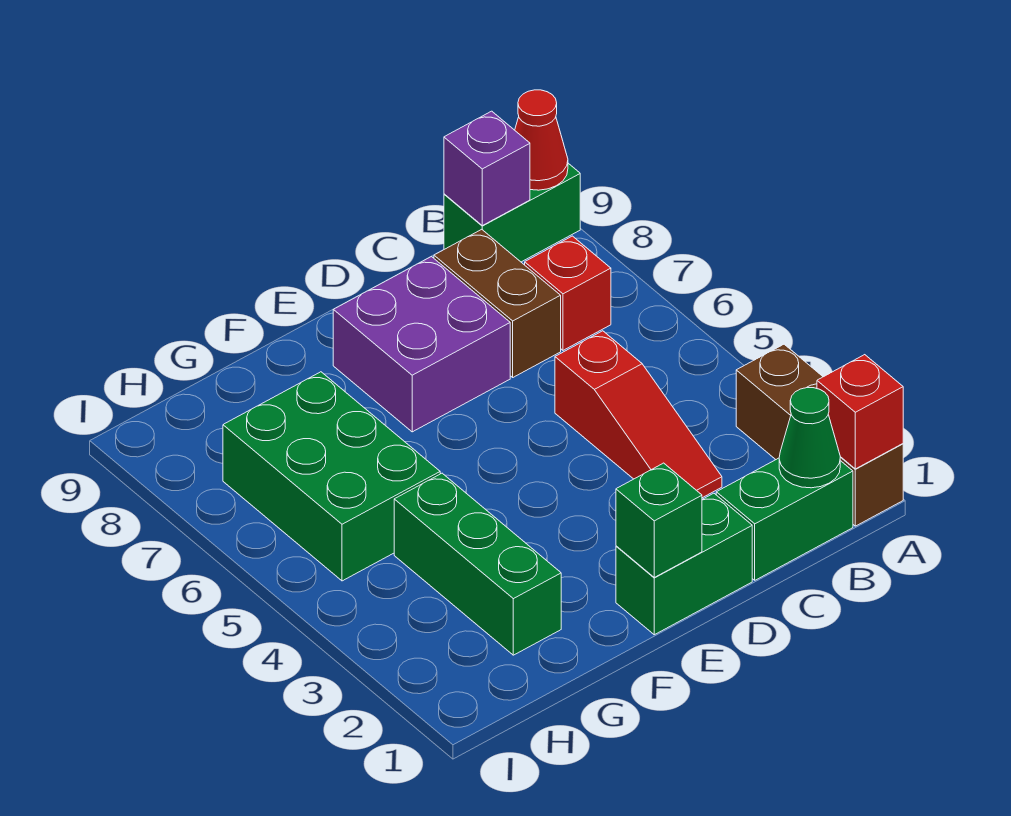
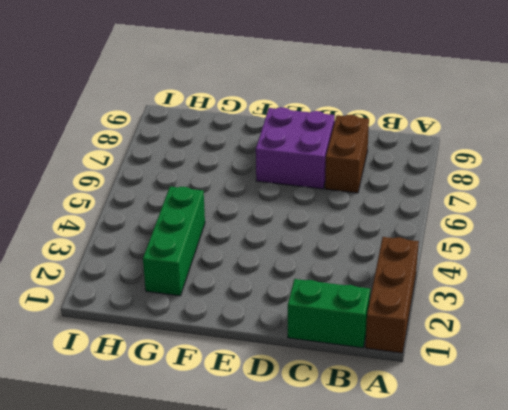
none -> green 1x2 brick [444,163,580,262]
none -> red 1x1 brick [525,236,611,350]
none -> red 1x3 slope [555,331,722,498]

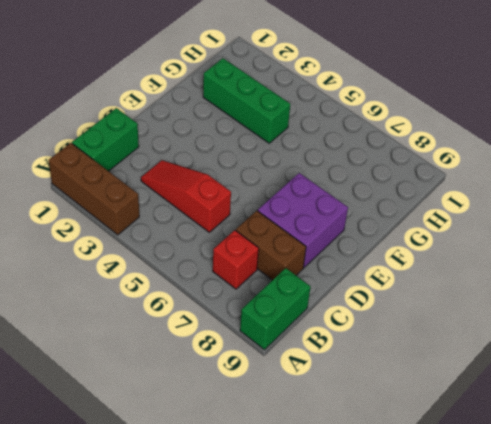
none -> green 1x2 brick [616,493,752,635]
none -> green 2x3 brick [223,372,440,581]
none -> red 1x1 brick [817,355,903,469]

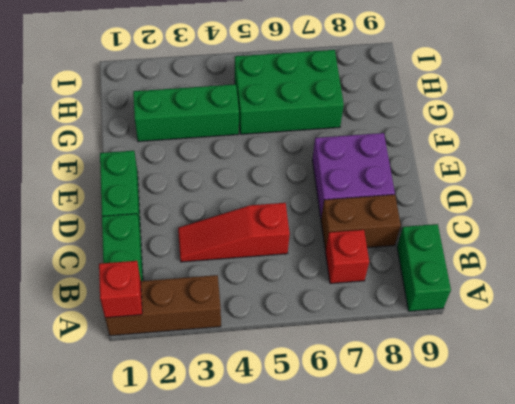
none -> red 1x1 cone [515,90,568,190]
none -> green 1x1 cone [779,388,840,488]
none -> purple 1x1 brick [444,111,530,226]

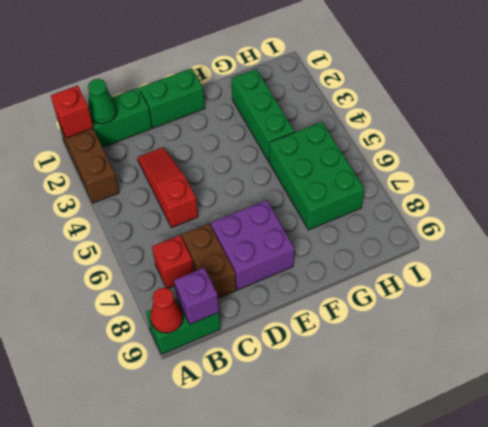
none -> green 1x1 brick [616,463,702,577]

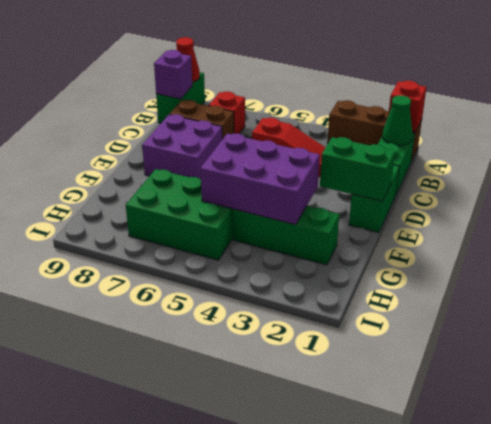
green 1x2 brick [320,137,395,201] -> green 1x1 brick [616,463,702,577]
purple 2x3 brick [200,133,320,225] -> none

